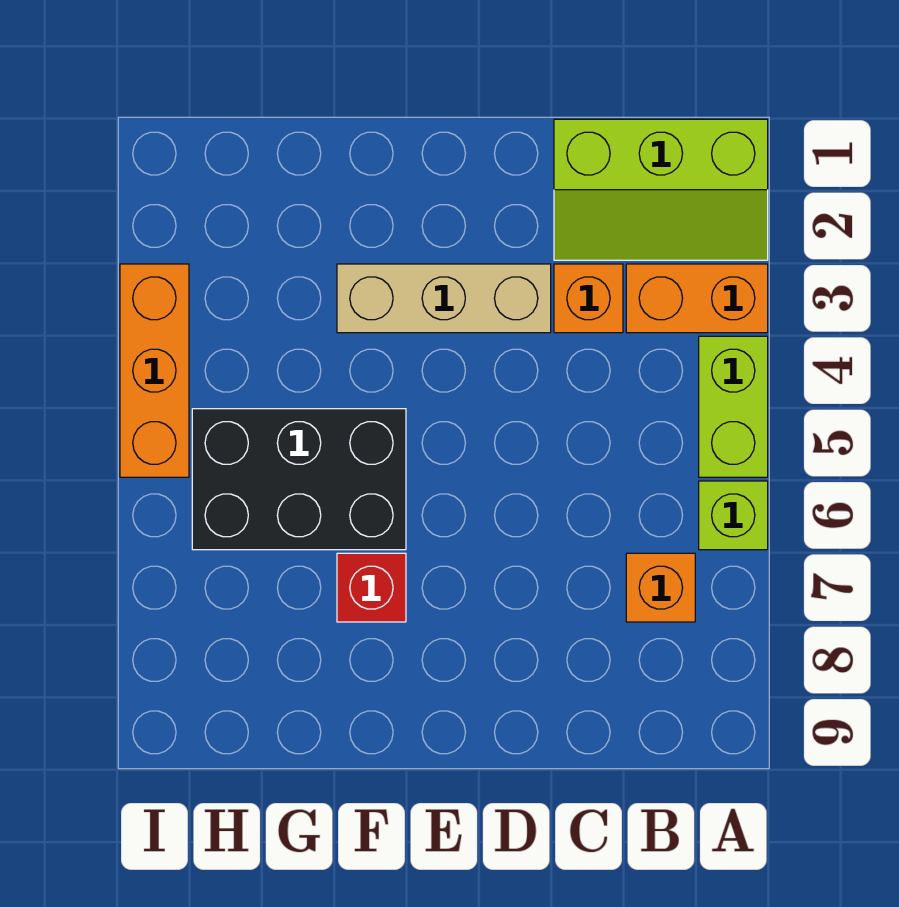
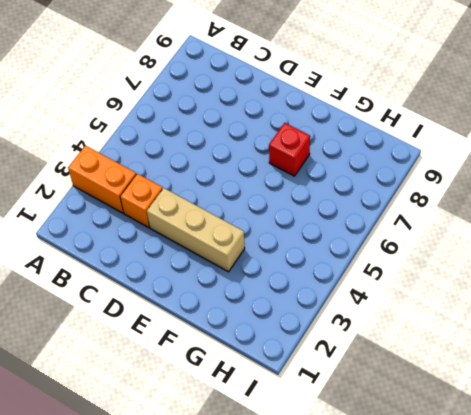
none -> lime 2x3 slope [554,119,768,260]
none -> lime 1x2 brick [699,336,768,477]

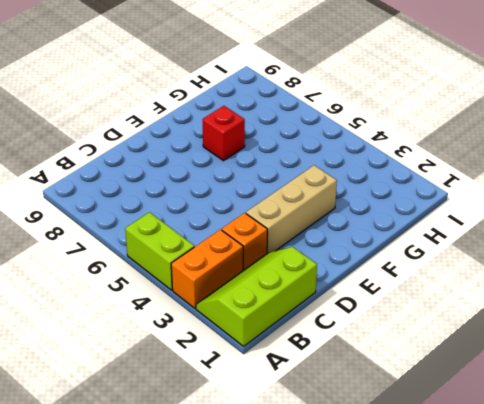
none -> lime 1x1 brick [699,481,768,550]
none -> orange 1x1 brick [626,553,695,622]

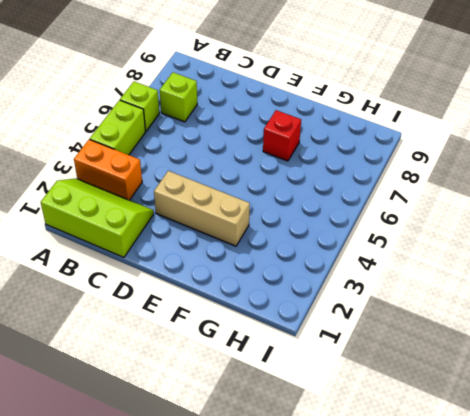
lime 1x1 brick [160,72,197,122] -> orange 1x1 brick [626,553,695,622]
none -> orange 1x1 brick [554,264,623,333]
none -> black 2x3 brick [192,409,406,550]

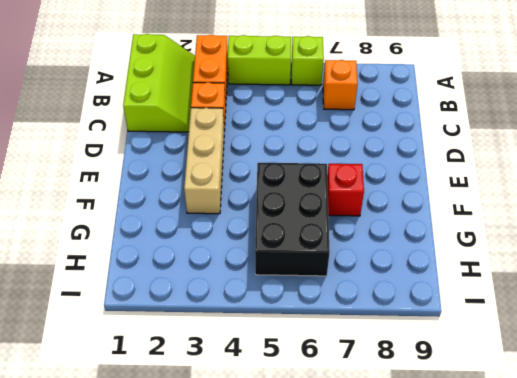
none -> orange 1x3 brick [120,264,189,477]

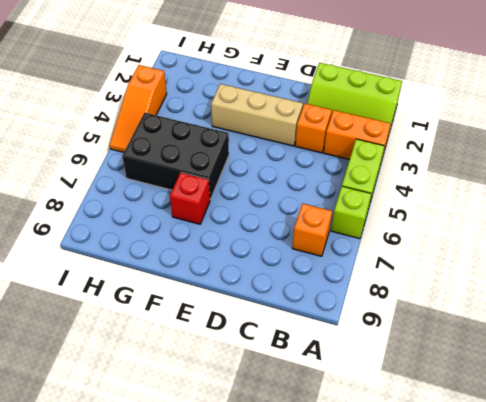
orange 1x3 slope [110,65,167,152] -> orange 1x3 brick [120,264,189,477]

